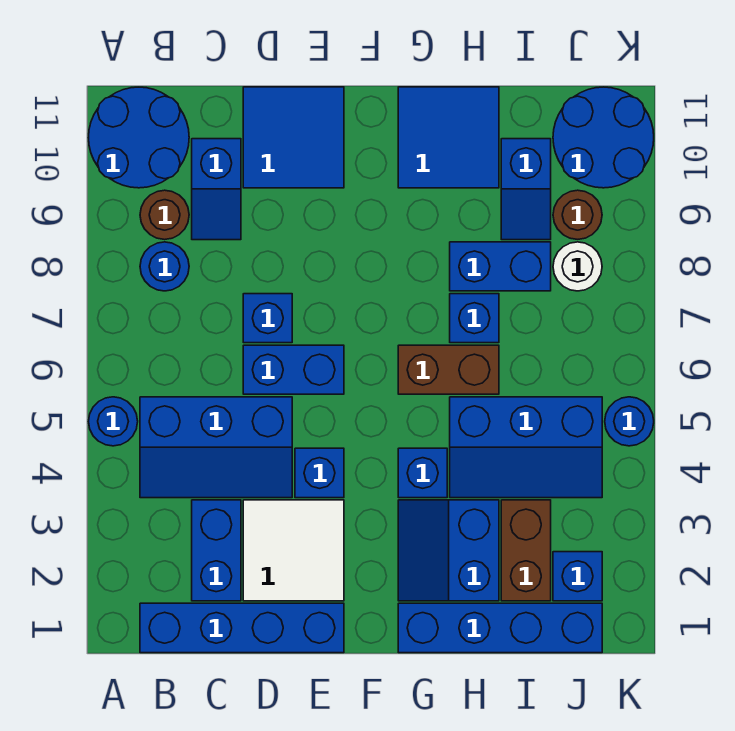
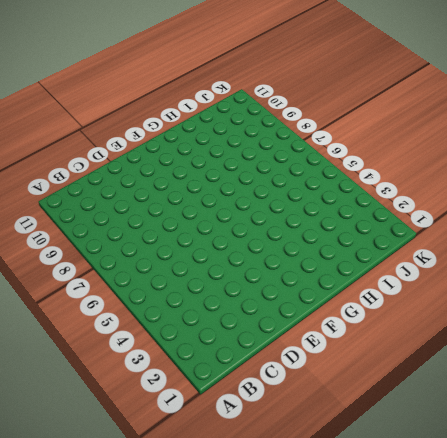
none -> blue 1x1 round brick [89,397,138,446]
none -> blue 2x2 round brick [88,87,189,188]
none -> blue 1x4 brick [140,603,344,653]

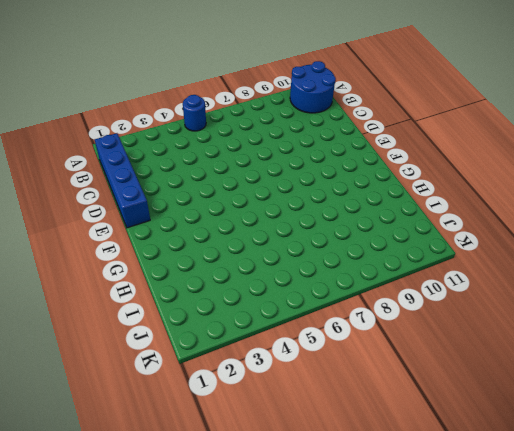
none -> blue 2x3 slope [140,397,292,498]
none -> blue 1x1 round brick [140,242,189,291]
none -> brown 1x1 round brick [140,190,189,240]

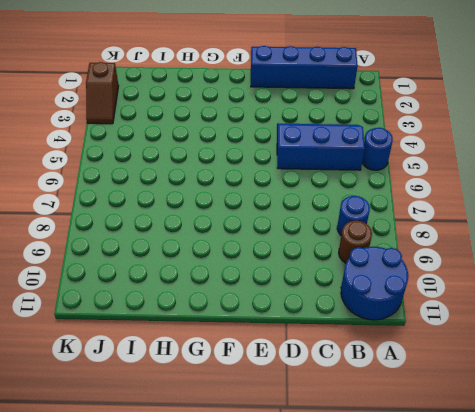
brown 1x2 slope [86,62,119,124] -> none
none -> blue 1x2 brick [192,500,241,601]
none -> blue 1x2 slope [192,139,241,240]
none -> white 2x2 tile [243,500,344,601]

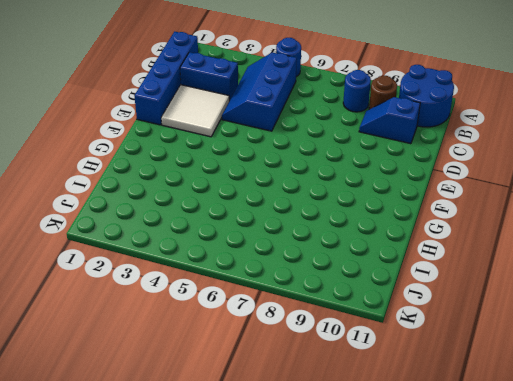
none -> blue 1x2 brick [243,345,344,394]
none -> blue 1x1 brick [243,294,292,343]
none -> blue 2x2 tile [243,87,344,188]

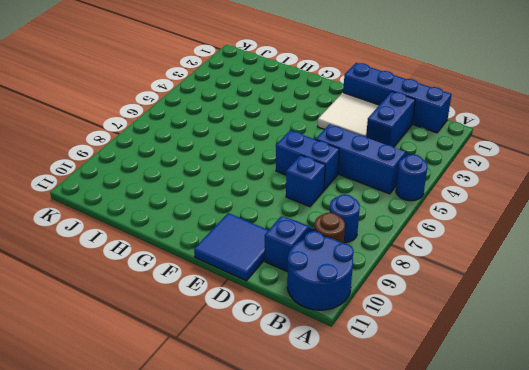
none -> blue 1x1 brick [295,448,344,498]
none -> blue 1x4 brick [398,603,602,653]
none -> blue 2x2 slope [398,500,499,601]

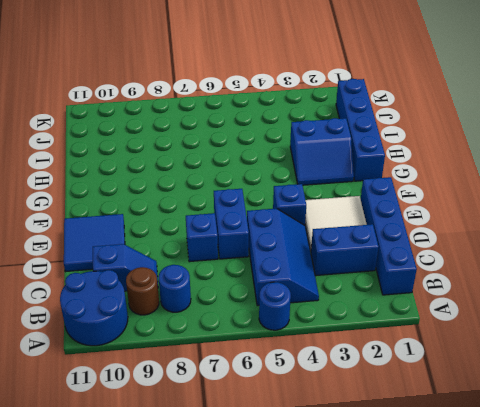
none -> blue 1x1 brick [398,448,447,498]
none -> brown 1x2 brick [398,345,499,394]
none -> blue 2x2 tile [398,87,499,188]

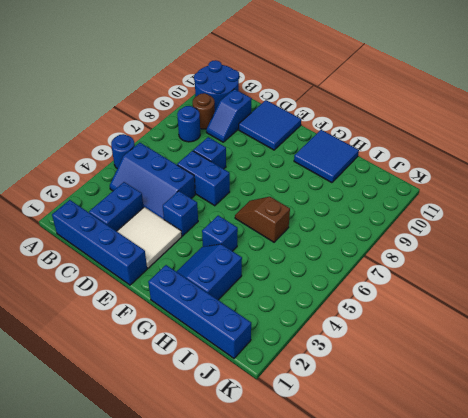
brown 1x2 slope [235,197,290,242] -> brown 1x2 brick [398,345,499,394]
none -> blue 2x3 slope [450,397,602,498]
none -> blue 1x1 brick [450,294,499,343]
none -> blue 1x2 brick [450,242,551,291]

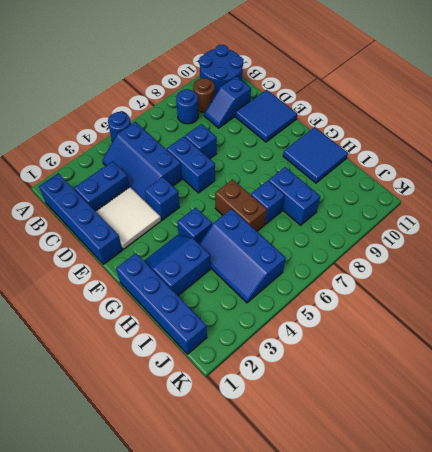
none -> brown 1x2 brick [501,500,551,601]
none -> blue 1x2 slope [501,139,551,240]
none -> blue 1x1 brick [553,552,602,601]

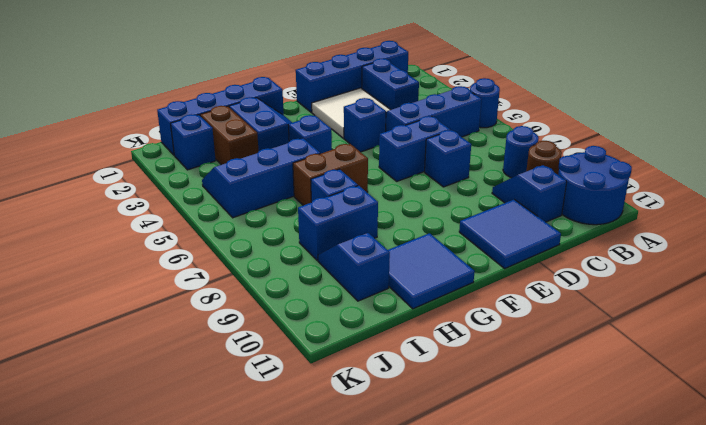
none -> white 1x1 round brick [553,242,602,291]
none -> brown 1x1 round brick [553,190,602,239]
none -> blue 2x2 round brick [553,87,654,188]

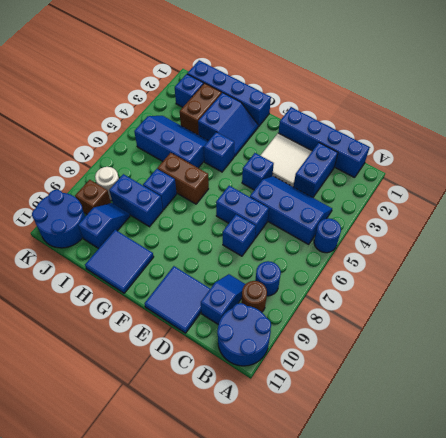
brown 1x1 brick [75,180,111,214] -> brown 1x1 round brick [553,190,602,239]
none -> blue 1x1 round brick [605,397,654,446]

